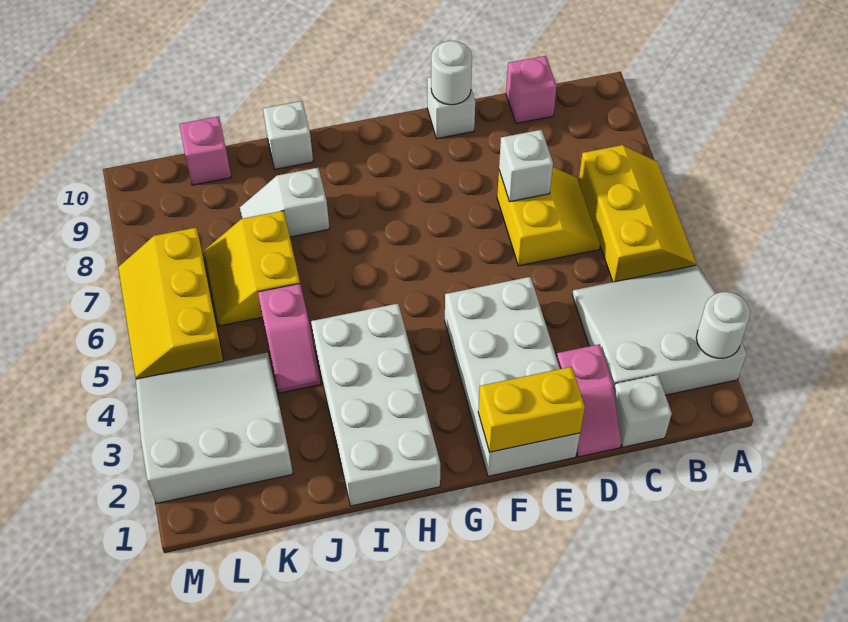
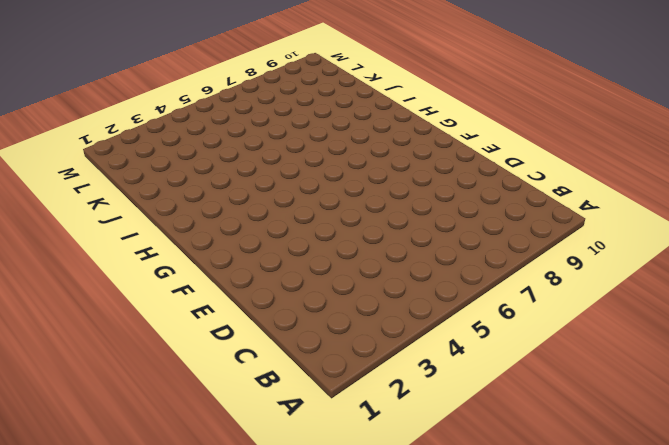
none -> white 3x3 slope [572,265,746,395]
none -> yellow 2x3 slope [578,145,696,282]
none -> white 1x1 brick [614,375,672,447]

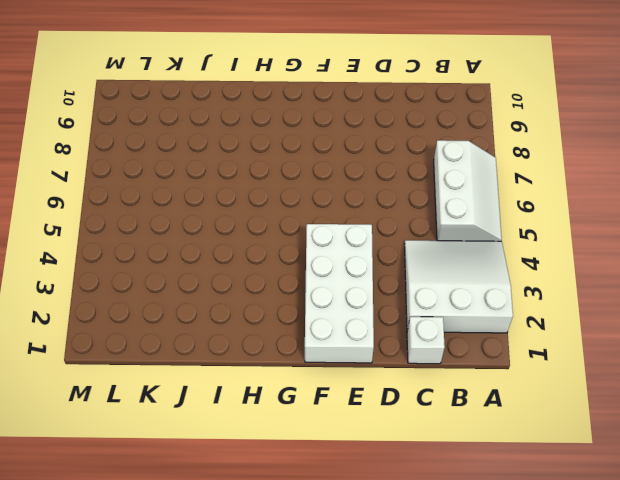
white 2x3 slope [434,140,502,241] -> yellow 2x3 slope [578,145,696,282]
none -> yellow 2x2 slope [497,167,600,266]
none -> pink 1x1 brick [506,56,557,123]
none -> pink 1x2 slope [557,344,621,457]

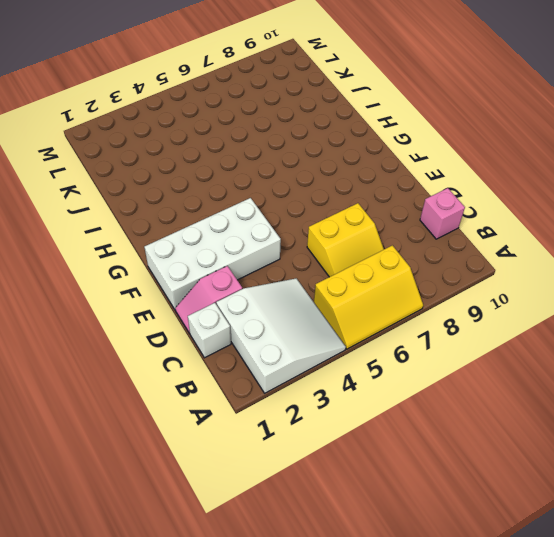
none -> white 1x1 brick [427,77,475,139]
none -> white 2x4 brick [311,304,440,506]
none -> white 1x2 slope [240,168,329,237]

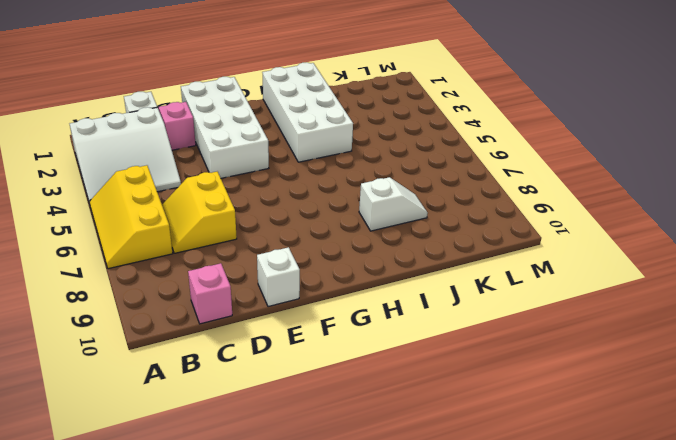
none -> white 1x1 brick [263,101,313,169]
none -> pink 1x2 slope [258,284,321,393]
none -> yellow 2x2 slope [204,211,300,326]

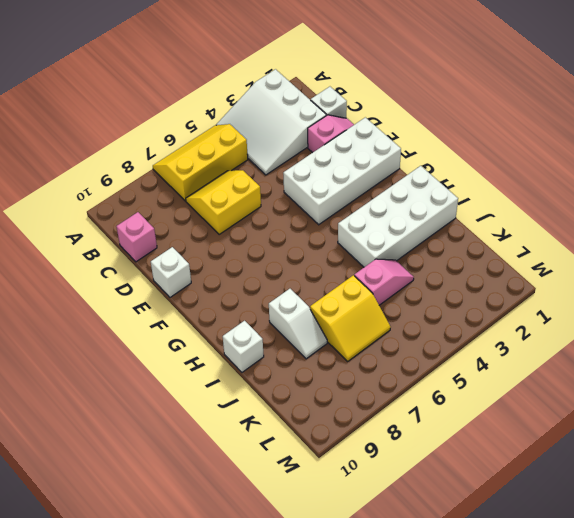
none -> white 3x3 slope [136,352,293,504]
none -> pink 1x1 brick [179,117,231,185]
none -> yellow 2x3 slope [118,228,223,379]

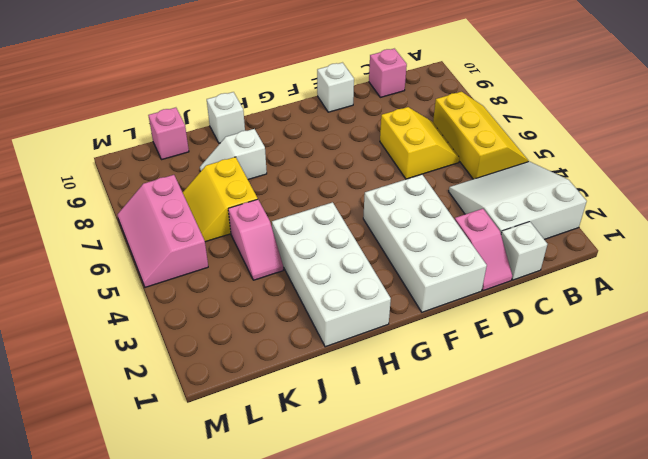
pink 2x3 slope [117,175,208,287] -> yellow 2x3 slope [118,228,223,379]
none -> white 3x3 slope [136,352,293,504]
none -> white 1x1 round brick [696,292,750,358]
none -> white 1x1 brick [499,130,553,202]

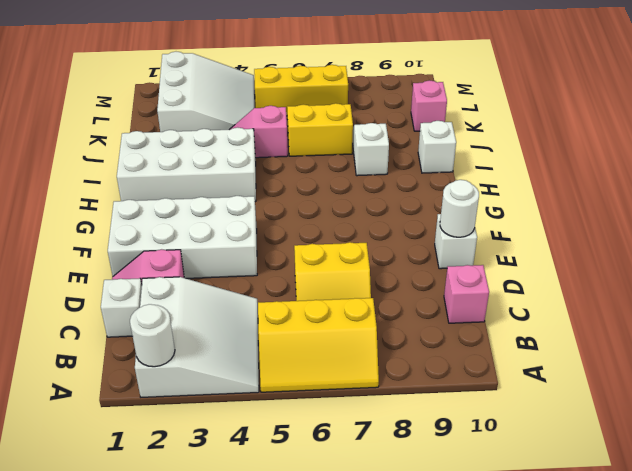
none -> white 1x1 brick [499,130,553,202]
none -> yellow 1x2 brick [478,367,585,452]

